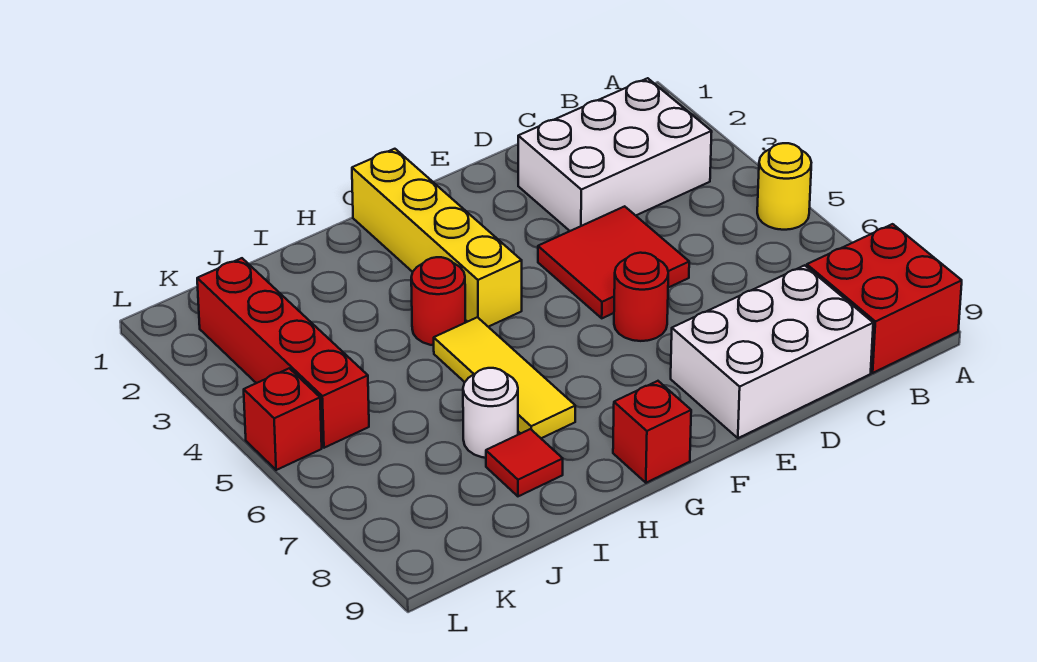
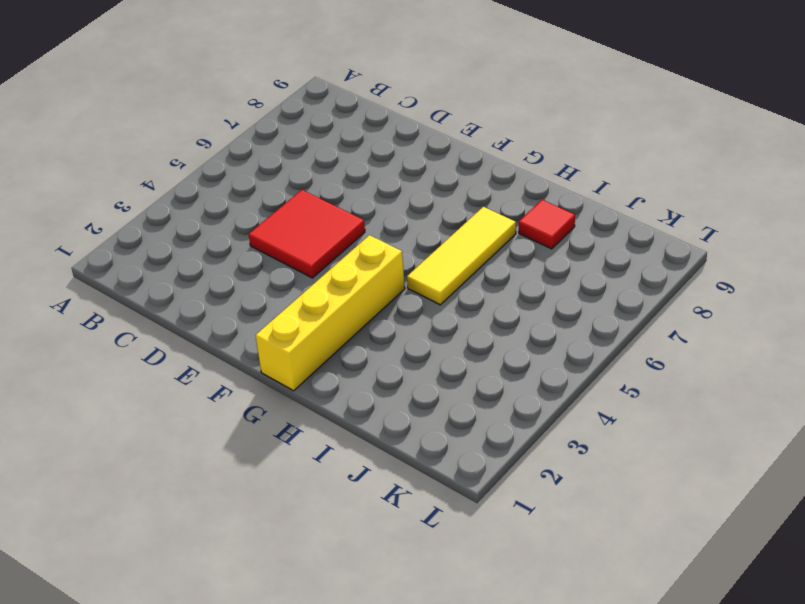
none -> yellow 1x1 round brick [757,143,811,230]
none -> red 2x2 brick [807,224,962,373]
none -> white 2x3 brick [518,78,712,231]

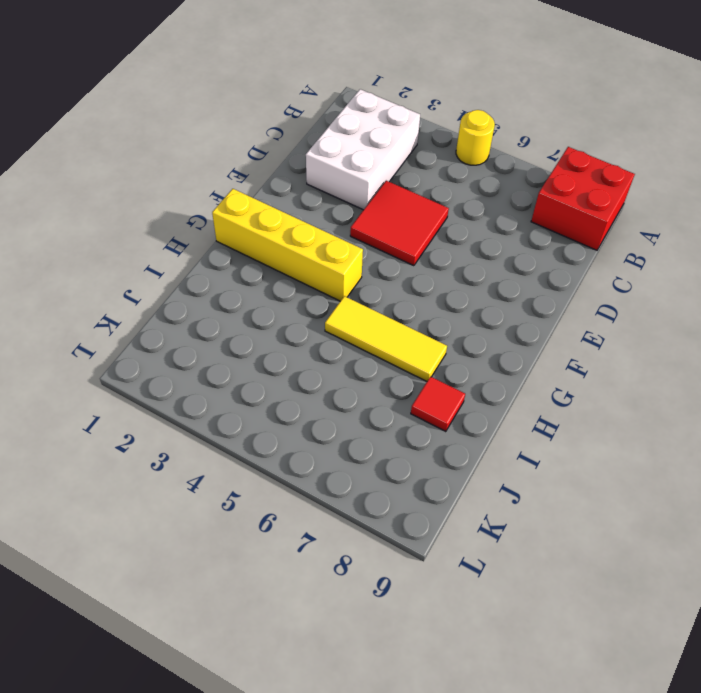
none -> white 2x3 brick [671,265,873,438]
none -> red 1x1 round brick [614,253,668,341]
none -> red 1x1 brick [613,381,691,483]

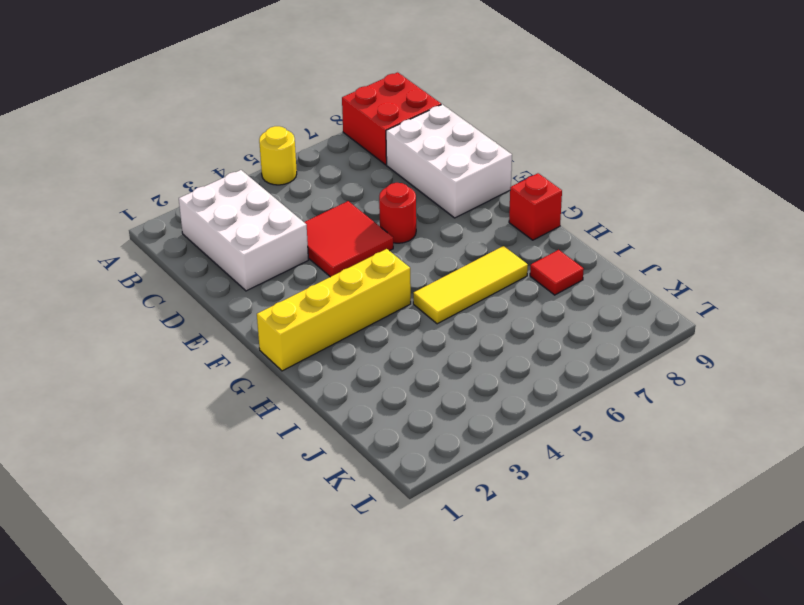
none -> red 1x1 round brick [411,257,465,345]
none -> white 1x1 round brick [463,368,518,458]
none -> red 1x4 brick [197,258,369,448]

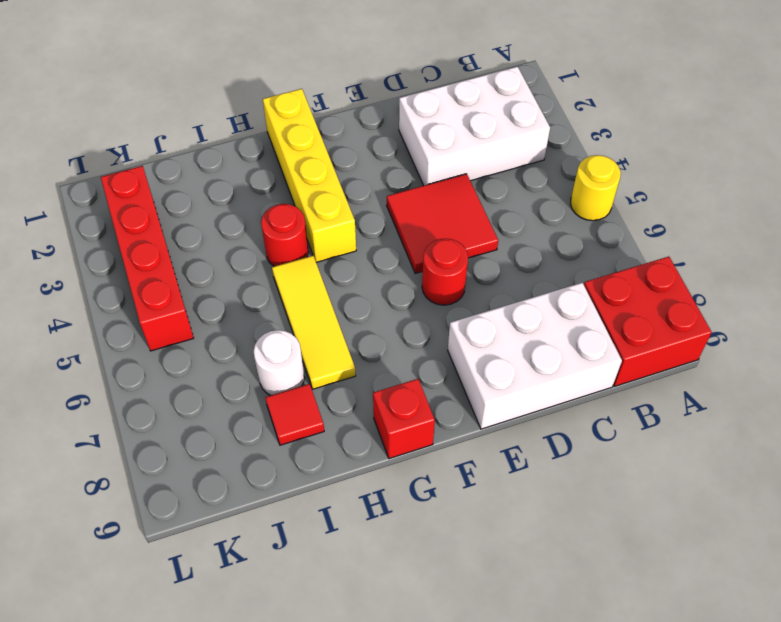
none -> red 1x1 brick [244,368,322,470]

